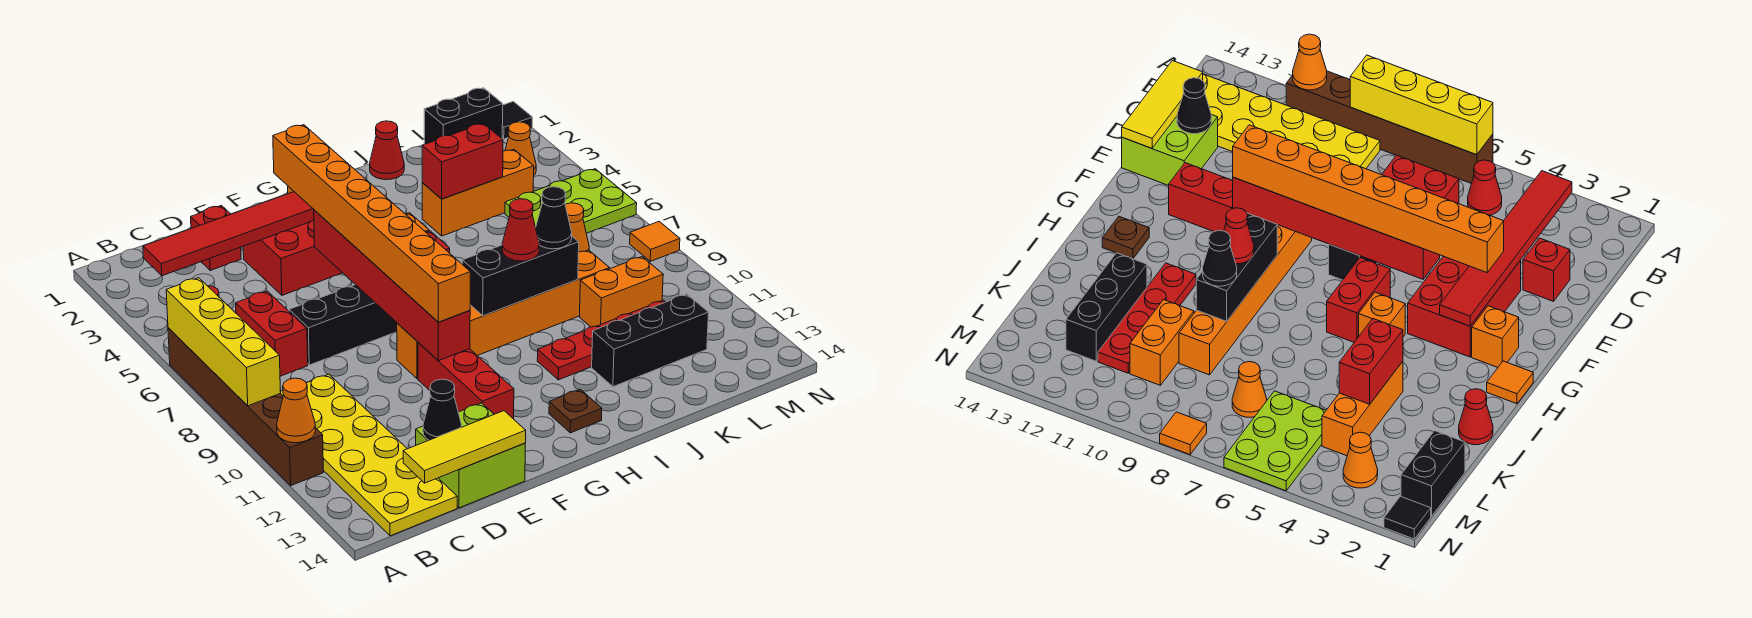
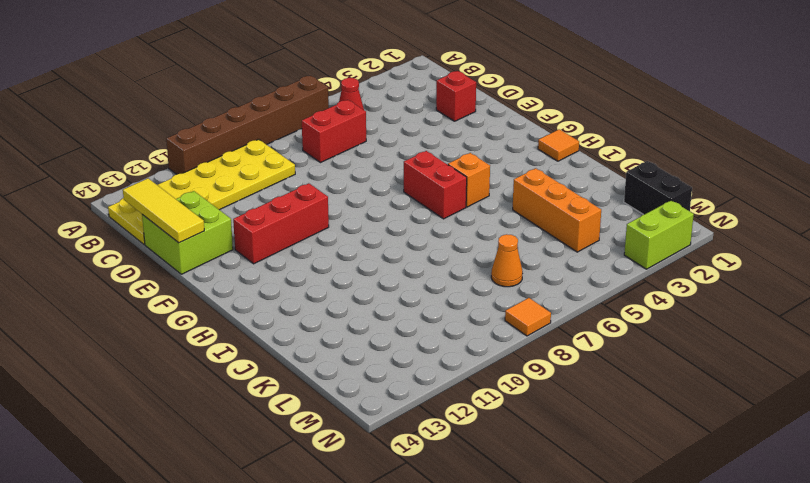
lime 1x2 brick [624,200,694,269] -> none
none -> black 1x3 brick [289,285,397,365]
none -> red 2x3 brick [243,220,342,295]
none -> orange 1x6 brick [397,250,610,379]
none -> orange 1x1 brick [1472,306,1519,367]

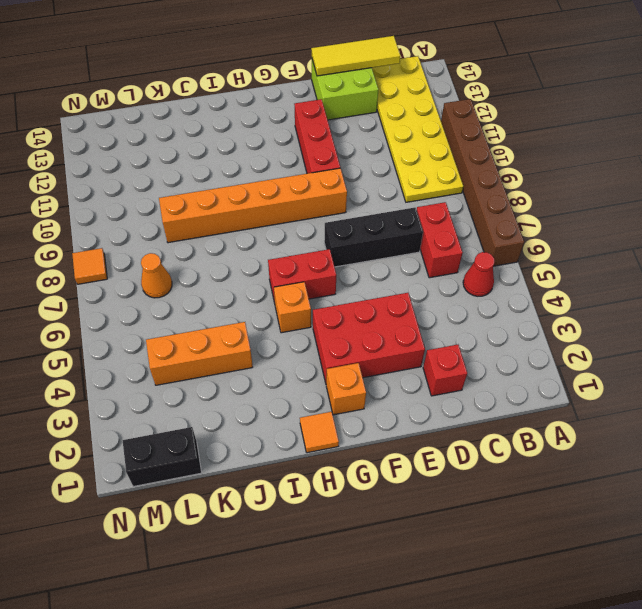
none -> brown 1x1 plate [549,389,602,433]
none -> red 1x4 plate [537,300,665,380]
none -> red 1x1 cone [370,121,404,180]
none -> black 1x3 brick [592,294,709,387]

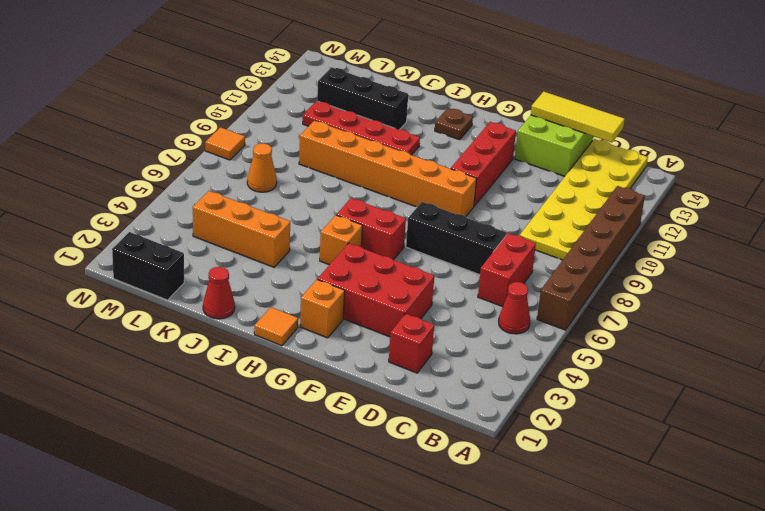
none -> orange 1x2 brick [580,257,663,327]
none -> lime 2x3 plate [505,169,637,233]
none -> orange 1x1 cone [505,122,536,175]
none -> black 1x1 tile [502,101,533,139]

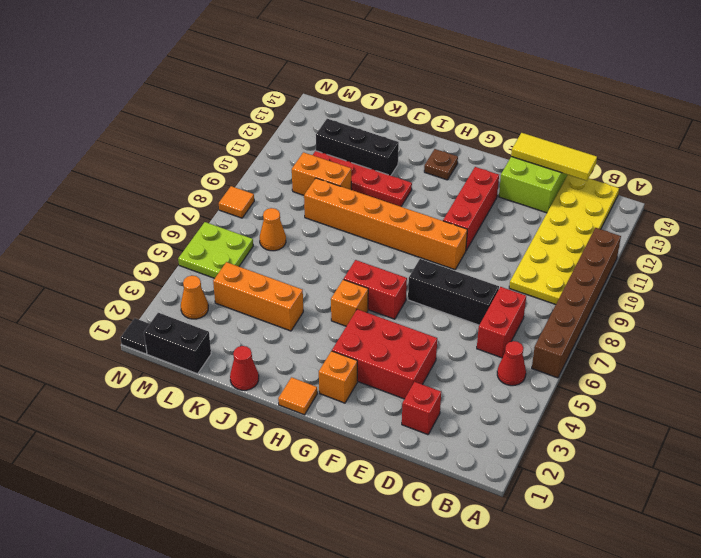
lime 2x2 plate [178,222,253,278] -> lime 2x3 plate [505,169,637,233]
none -> yellow 1x4 brick [166,278,281,406]
none -> orange 1x1 cone [277,378,315,443]
none -> red 1x6 tile [143,192,314,276]
none -> black 1x1 cone [423,379,462,440]

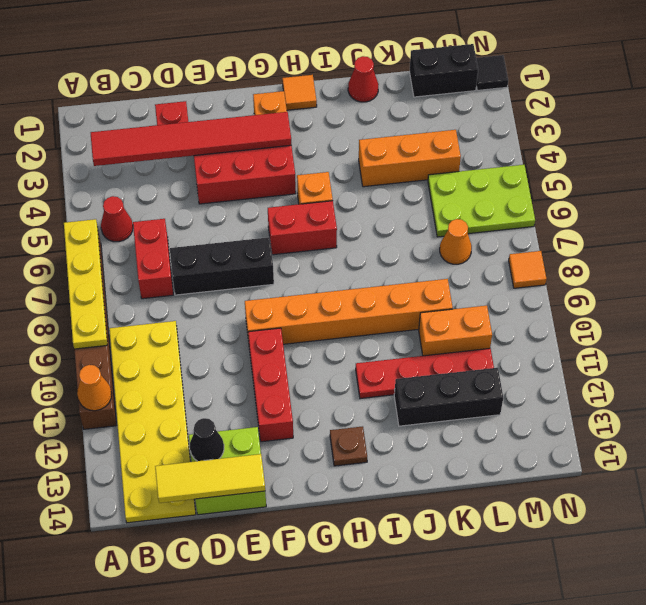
yellow 1x4 plate [64,219,107,349] -> yellow 1x4 brick [166,278,281,406]
none -> orange 1x1 cone [505,122,536,175]
none -> red 1x6 brick [314,210,470,361]
none -> black 1x3 brick [462,237,579,316]
none -> red 1x2 brick [422,123,503,199]

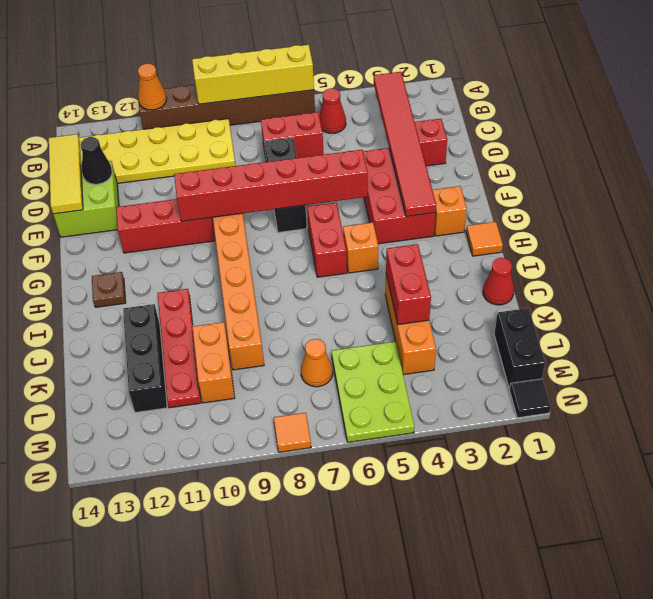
none -> orange 1x1 cone [505,122,536,175]
none -> black 1x3 brick [462,237,579,316]
none -> orange 1x8 brick [273,125,470,322]
none -> red 1x1 cone [502,199,539,261]

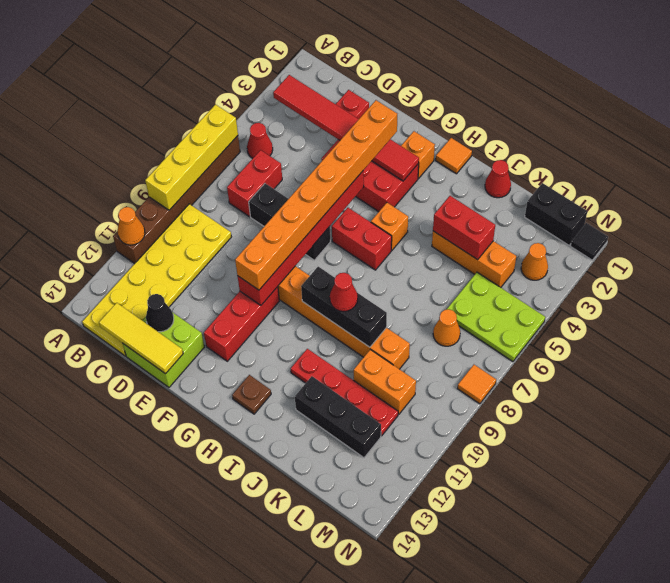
none -> black 1x1 cone [536,187,572,249]

